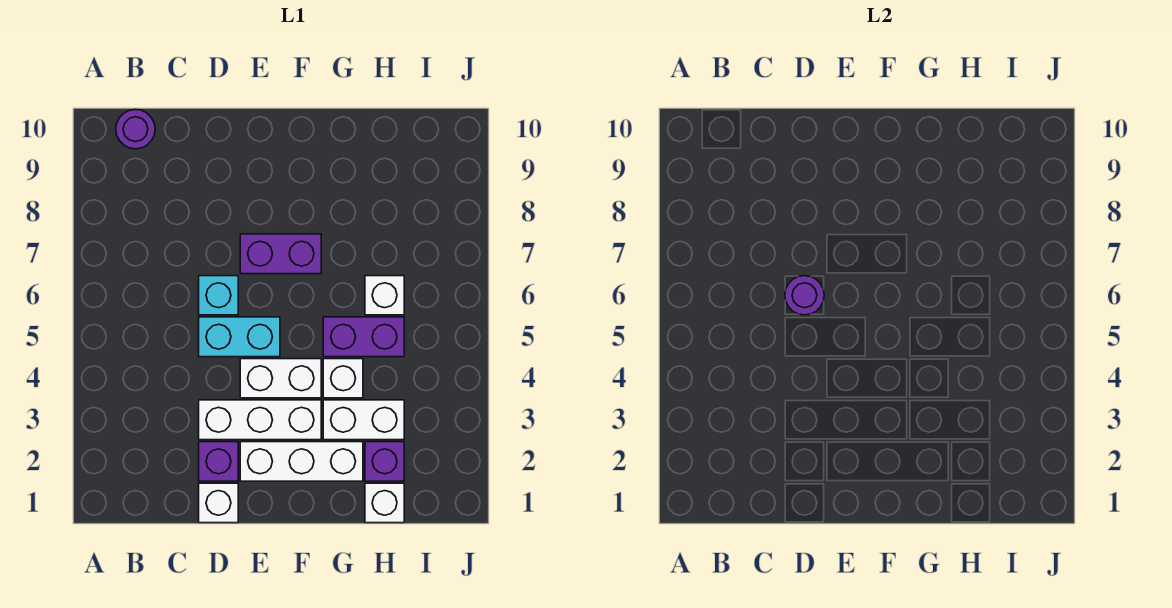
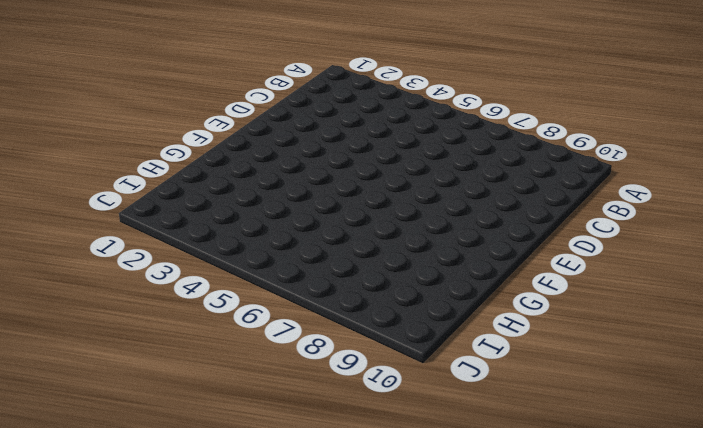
none -> purple 1x1 round brick [116,109,155,149]
none -> white 1x1 brick [199,483,238,523]
none -> purple 1x1 brick [199,442,238,481]

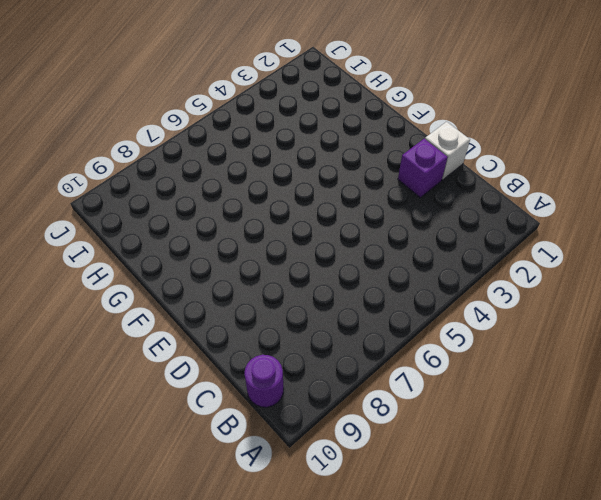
none -> white 1x3 brick [199,400,321,440]
none -> cyan 1x2 brick [199,317,280,357]
none -> cyan 1x1 brick [199,276,238,315]

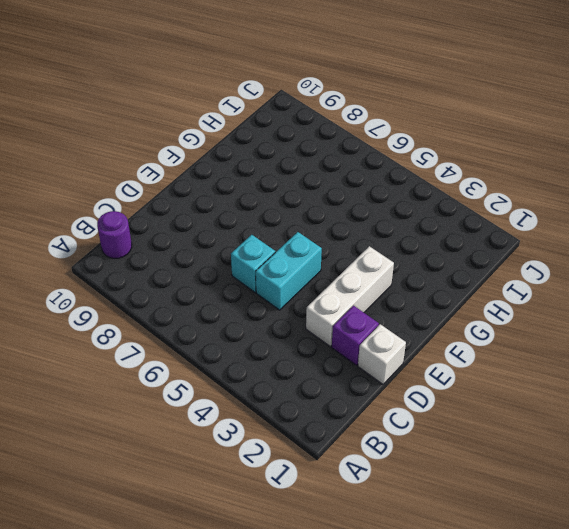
none -> white 1x3 brick [240,442,363,481]
none -> white 1x2 brick [240,359,321,398]
none -> purple 1x2 brick [240,234,321,274]

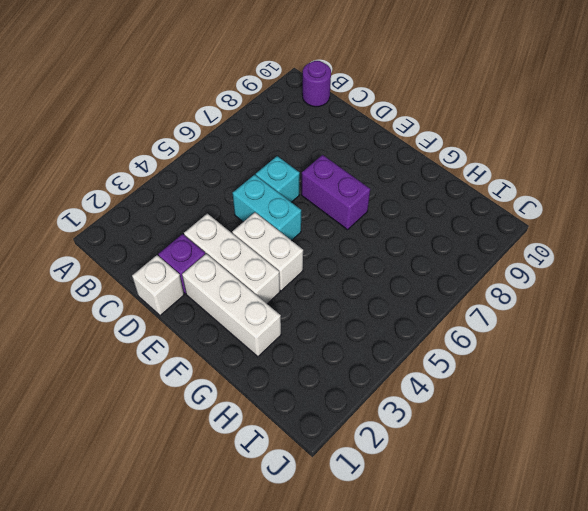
none -> white 1x2 brick [323,400,404,440]
none -> white 1x1 brick [323,359,363,398]
none -> purple 1x2 brick [323,317,404,357]

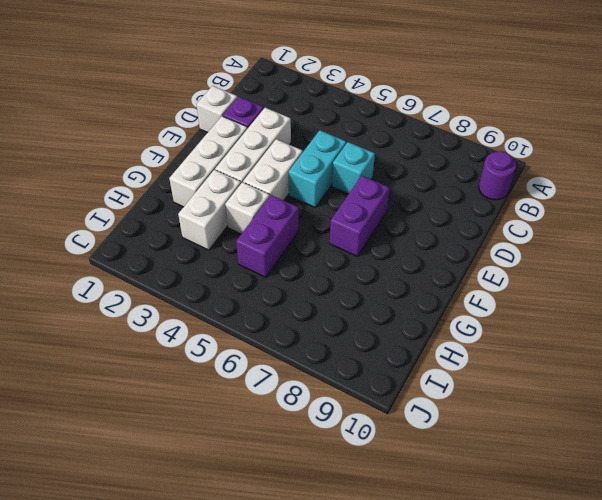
none -> white 1x1 brick [365,483,404,523]
none -> purple 1x1 brick [365,442,404,481]
none -> white 1x1 brick [365,276,404,315]

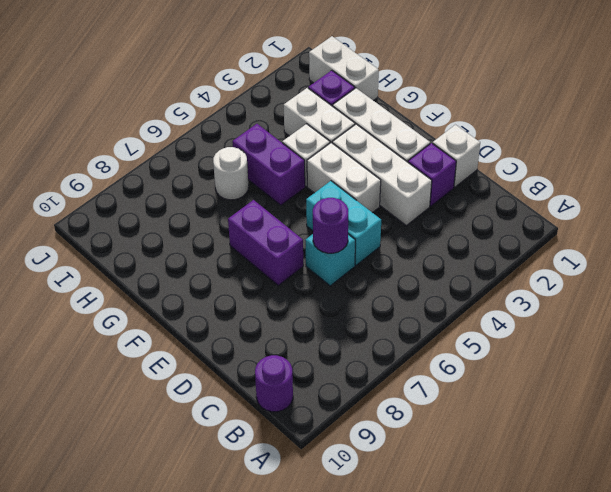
white 1x2 brick [309,36,379,101] -> white 1x1 brick [365,483,404,523]
white 1x1 round brick [213,147,249,200] -> white 1x1 brick [365,276,404,315]

